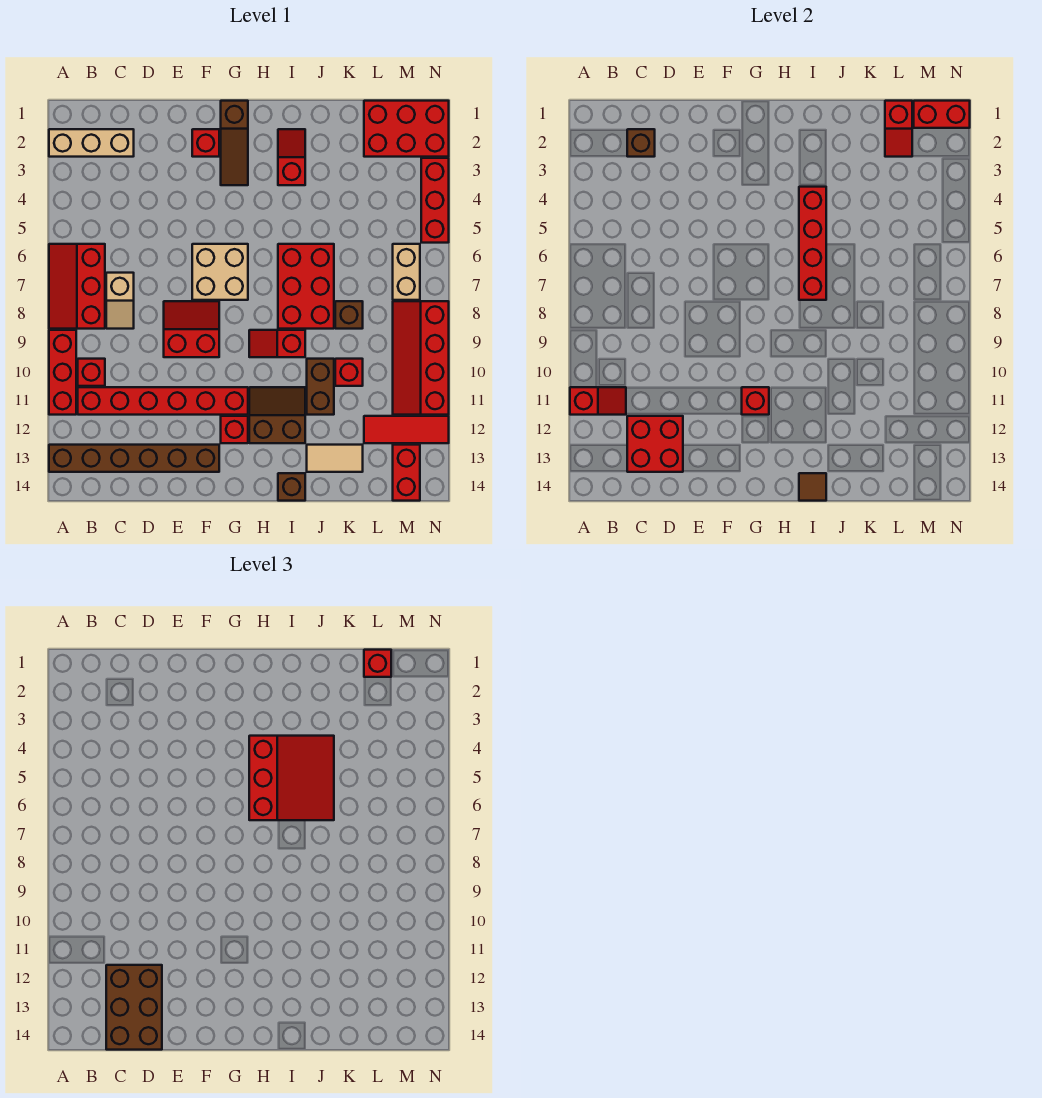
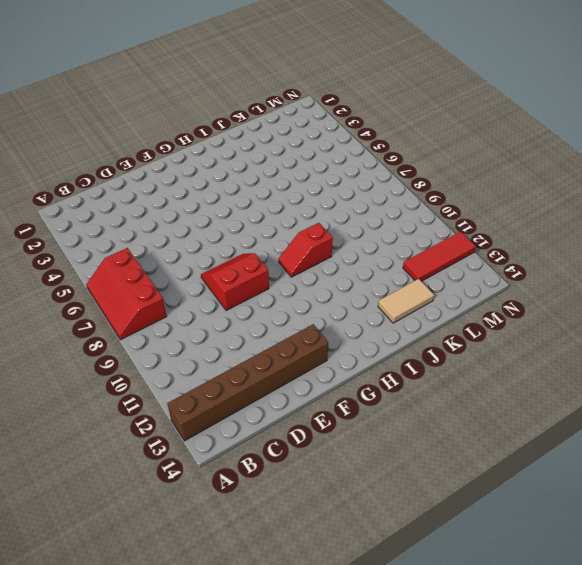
none -> tan 1x3 brick [49,129,134,157]
none -> red 1x3 brick [49,330,76,415]
none -> red 1x1 brick [78,359,105,386]
none -> red 1x6 brick [78,387,248,415]

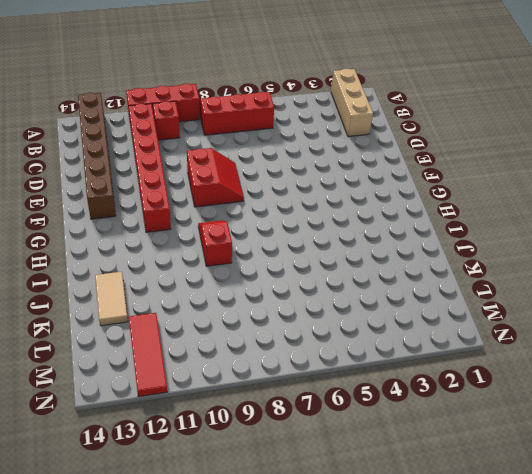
none -> tan 1x2 slope [106,273,134,329]
none -> red 1x1 brick [192,129,219,157]
none -> tan 2x2 brick [192,244,248,300]
none -> brown 1x3 slope [221,101,248,185]

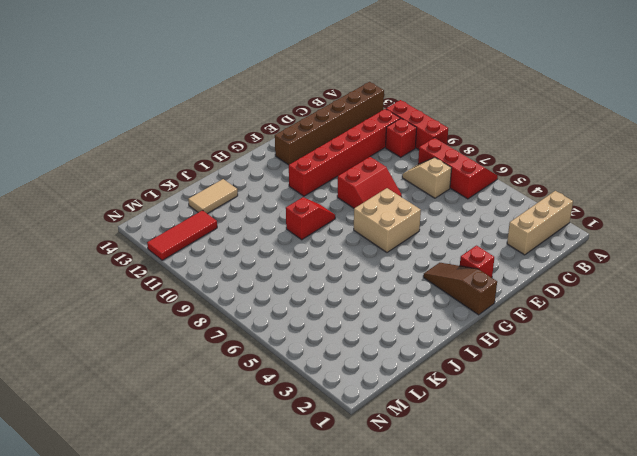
none -> red 1x1 brick [221,416,248,443]
none -> brown 2x2 slope [249,387,305,443]
none -> red 1x2 slope [278,129,305,185]
none -> red 2x3 brick [278,244,334,329]

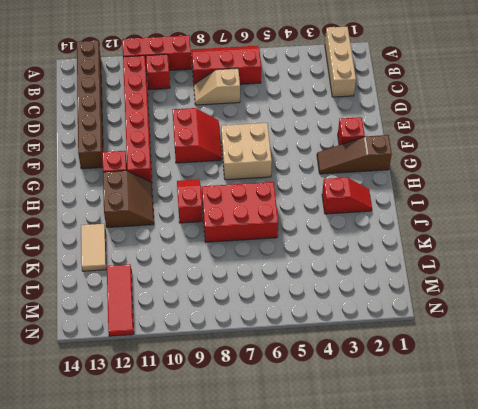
none -> brown 1x1 brick [278,473,305,501]
none -> brown 1x2 brick [307,359,334,415]
none -> brown 1x1 brick [335,301,363,329]
none -> red 1x1 brick [335,359,363,386]

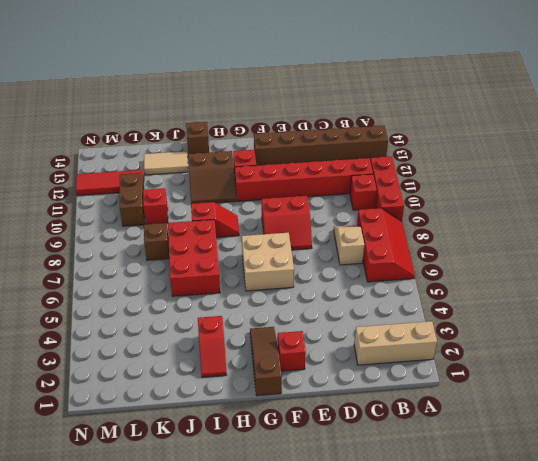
brown 1x2 brick [120,173,145,226] -> brown 1x2 brick moved to [307,359,334,415]
none -> red 2x3 brick [364,101,449,157]
none -> tan 1x2 brick [393,244,420,300]
none -> red 2x4 slope [393,301,449,415]
none -> red 1x2 brick [393,445,420,501]

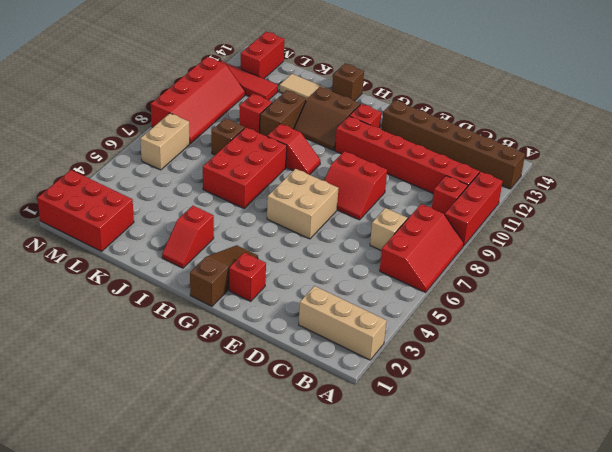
none -> red 1x3 brick [421,158,449,243]
none -> red 1x2 slope [570,387,626,415]
none -> brown 1x1 brick [627,129,655,157]
none -> red 2x2 brick [627,416,683,472]

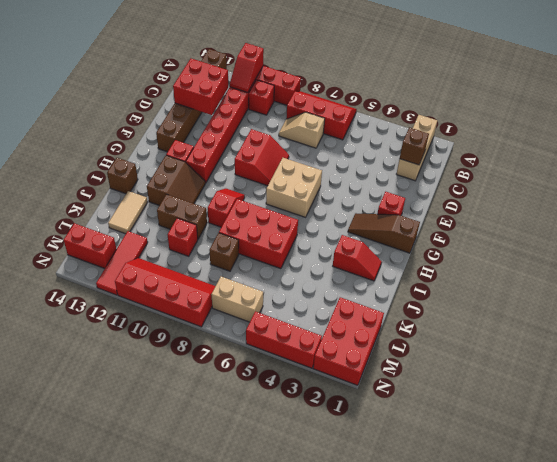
none -> red 1x1 brick [742,387,769,415]
none -> red 1x4 brick [799,187,826,300]
none -> brown 1x1 tile [799,473,826,501]
none -> red 1x2 slope [885,101,912,157]

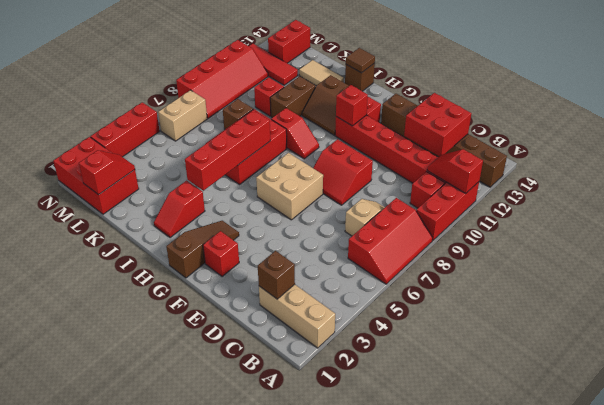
none -> red 1x2 brick [914,101,970,128]
none -> brown 2x3 brick [106,965,162,1050]
none -> red 3x3 slope [249,736,334,820]
none -> red 1x1 brick [364,650,391,677]

